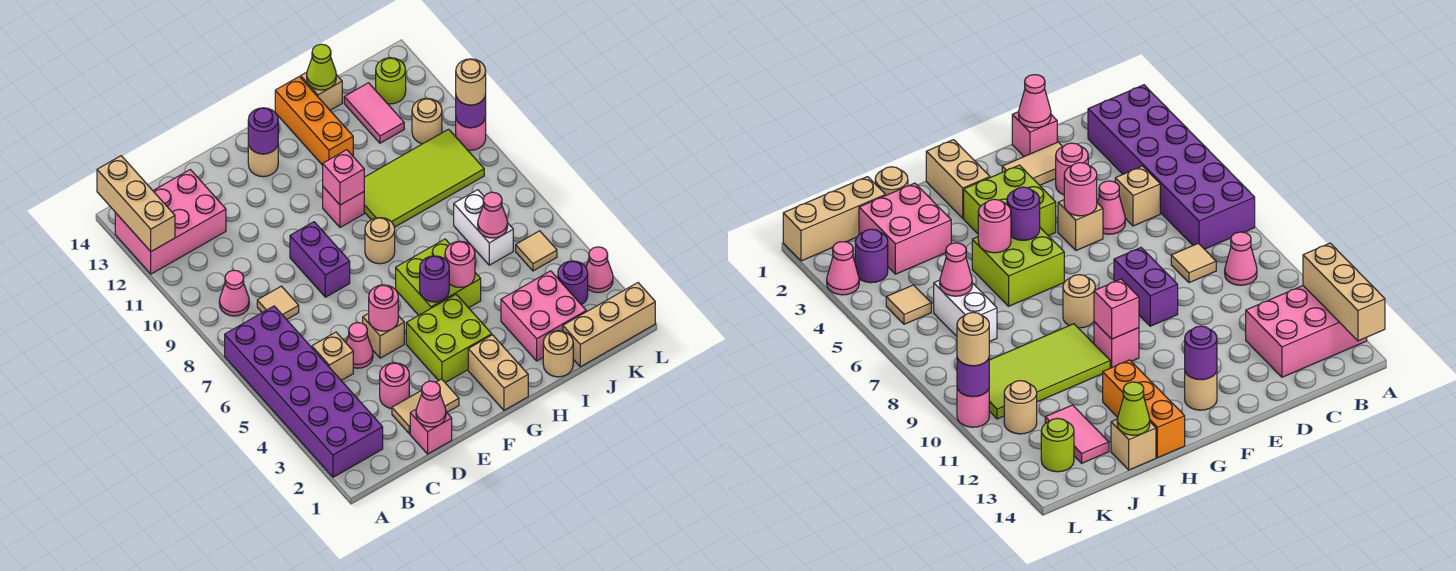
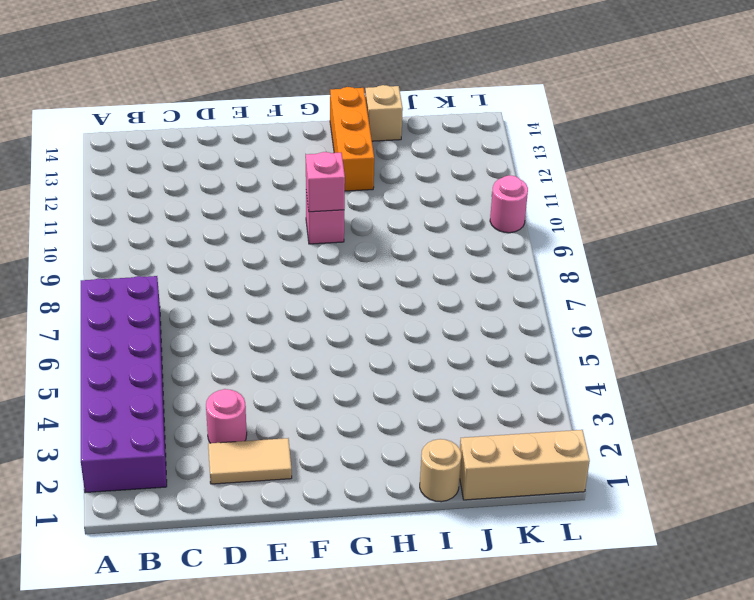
none -> pink 2x3 brick [115,170,226,274]
none -> pink 1x1 cone [219,270,249,316]
none -> tan 1x1 brick [312,332,353,381]
none -> tan 1x1 tile [257,286,299,320]

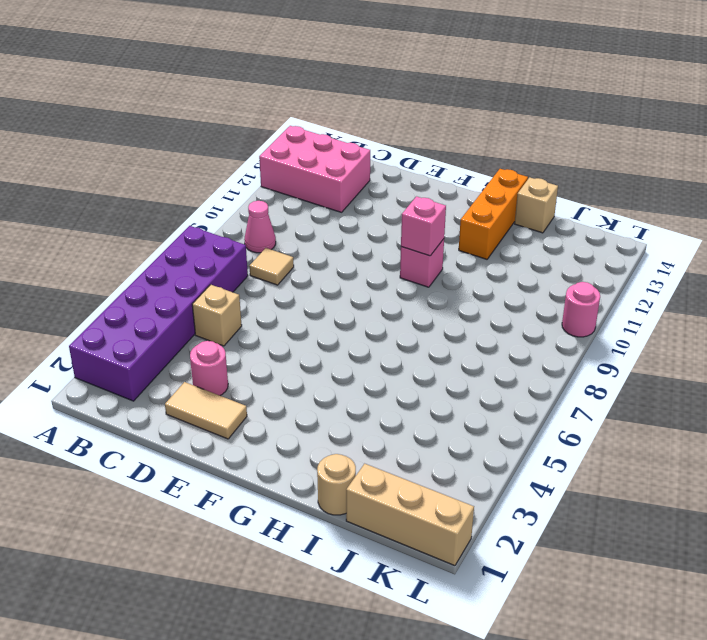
none -> pink 1x1 brick [410,410,452,454]
none -> pink 1x1 cone [346,323,373,368]
none -> tan 1x1 brick [363,313,404,358]
none -> purple 1x2 brick [290,222,350,297]

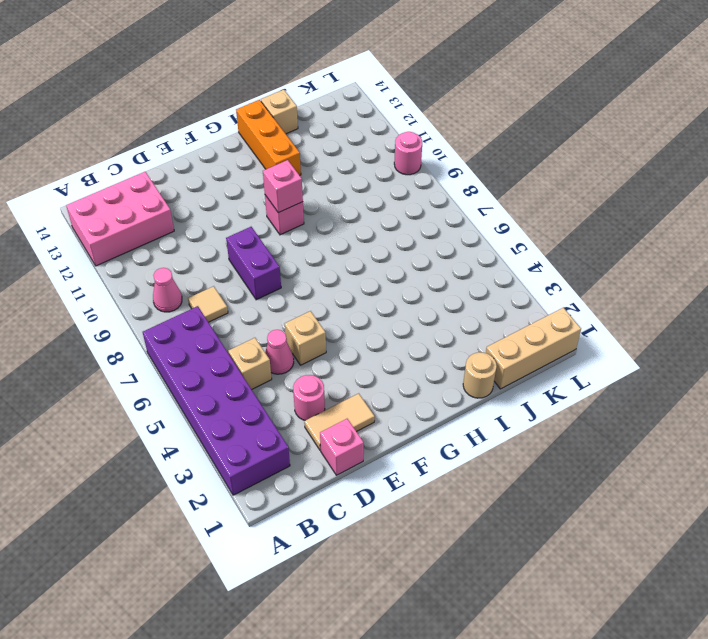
none -> lime 2x2 brick [406,294,492,383]
none -> tan 1x1 round brick [248,143,278,177]
none -> tan 1x2 brick [468,335,528,410]
none -> lime 2x2 brick [396,239,481,315]

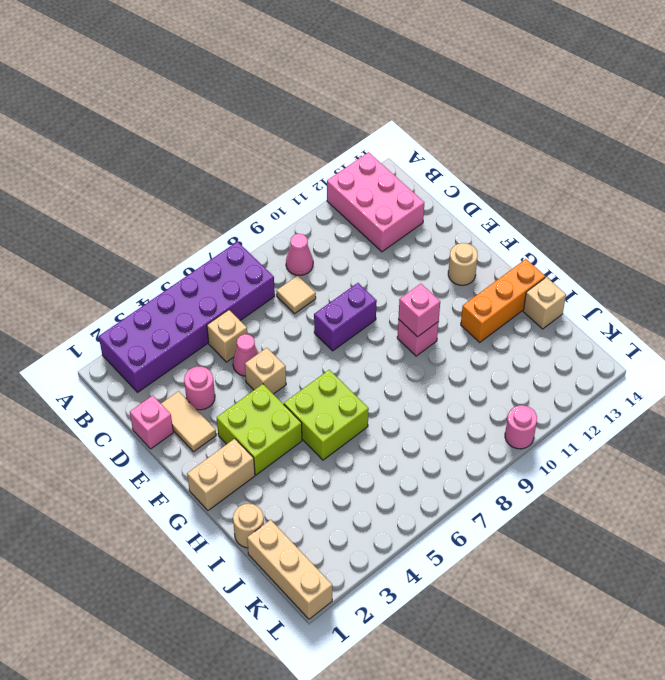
none -> tan 1x1 round brick [365,218,395,264]
none -> lime 2x4 tile [364,129,484,227]
none -> pink 2x2 brick [501,271,586,361]
none -> white 1x2 brick [454,190,513,265]

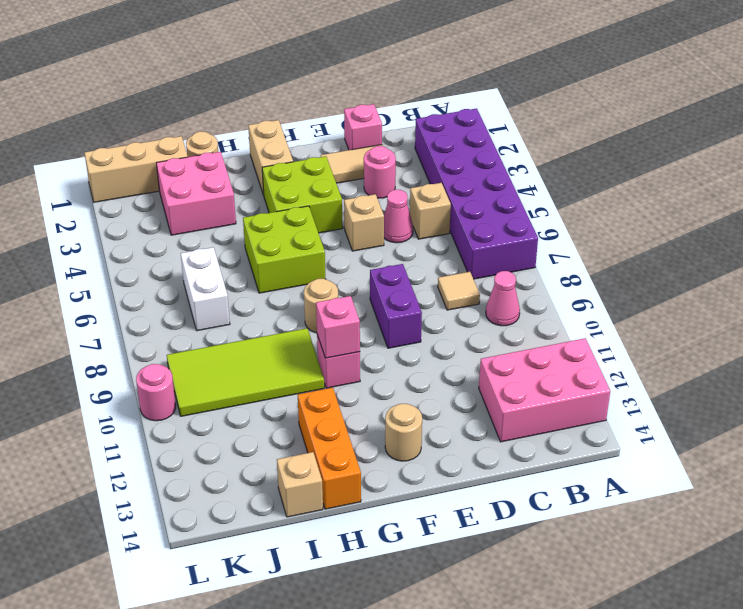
none -> pink 1x2 tile [344,83,404,143]
none -> purple 1x1 round brick [558,261,588,305]
none -> tan 1x1 tile [516,231,557,271]
none -> tan 1x1 round brick [412,98,442,144]

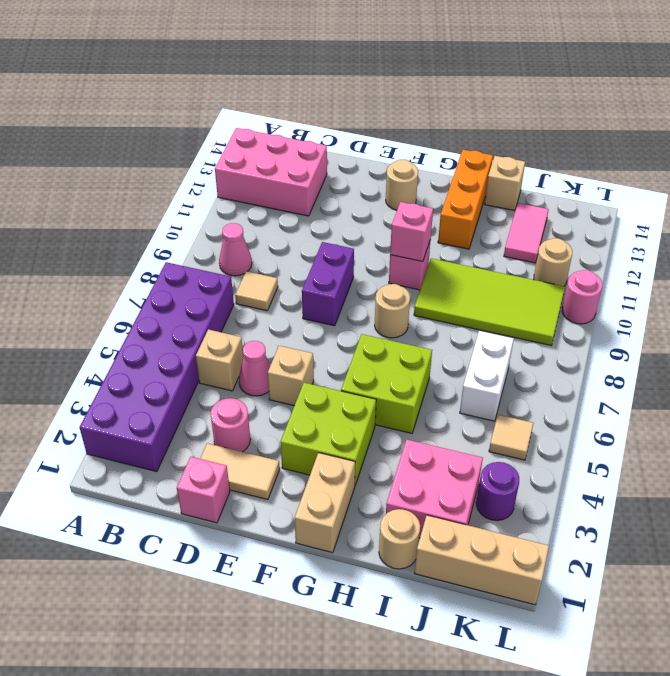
none -> lime 1x1 round brick [376,58,406,104]
none -> pink 1x1 cone [586,247,613,293]
none -> tan 1x3 brick [97,156,175,251]
none -> pink 1x1 cone [416,381,446,427]

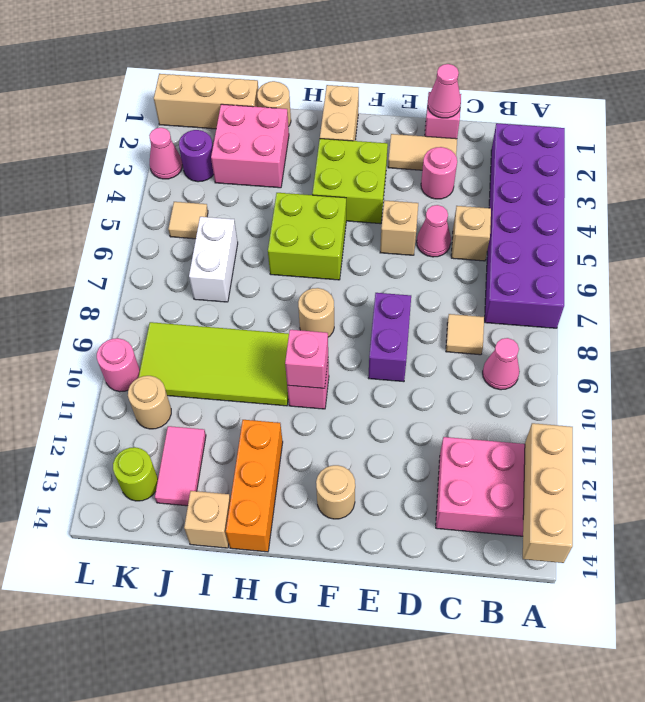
none -> pink 1x1 round brick [369,285,398,331]
none -> purple 1x1 round brick [248,108,278,154]
none -> purple 1x1 round brick [420,256,449,302]
none -> pink 1x1 round brick [445,241,475,287]

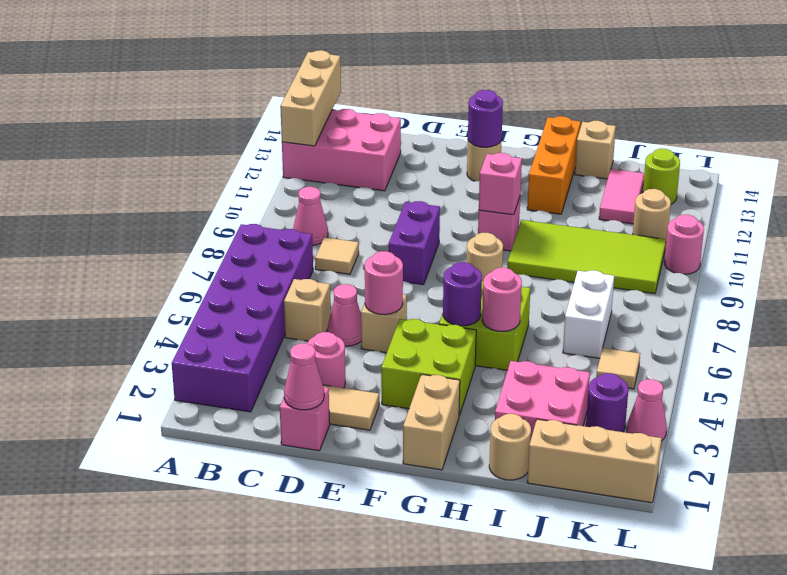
none -> lime 1x1 cone [307,44,336,90]
none -> pink 1x1 cone [478,192,508,238]
none -> purple 1x1 round brick [456,94,486,128]
none -> tan 1x1 round brick [456,59,486,105]

